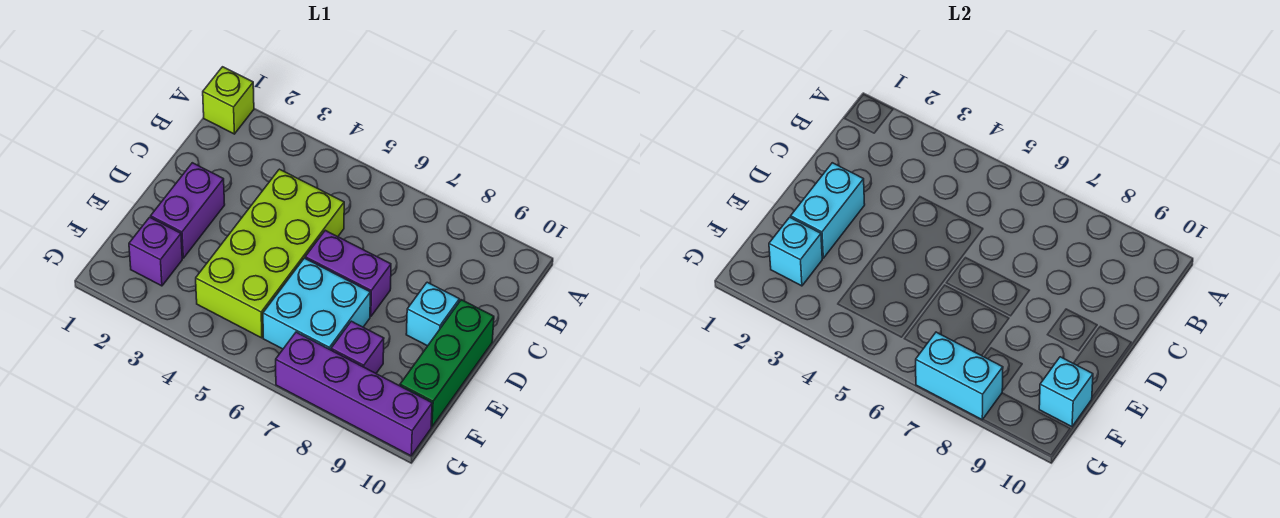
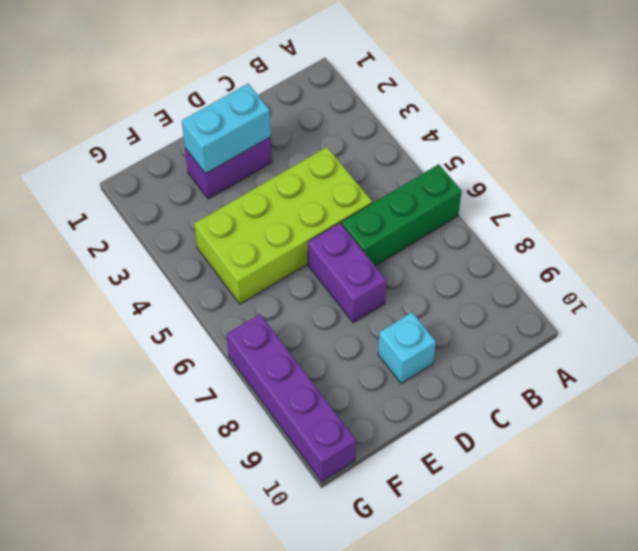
green 1x3 brick [342,164,462,266] -> green 1x3 brick moved to [400,300,494,427]
none -> lime 1x1 brick [203,67,254,134]
none -> cyan 2x2 brick [263,258,370,350]
none -> purple 1x1 brick [129,217,182,286]

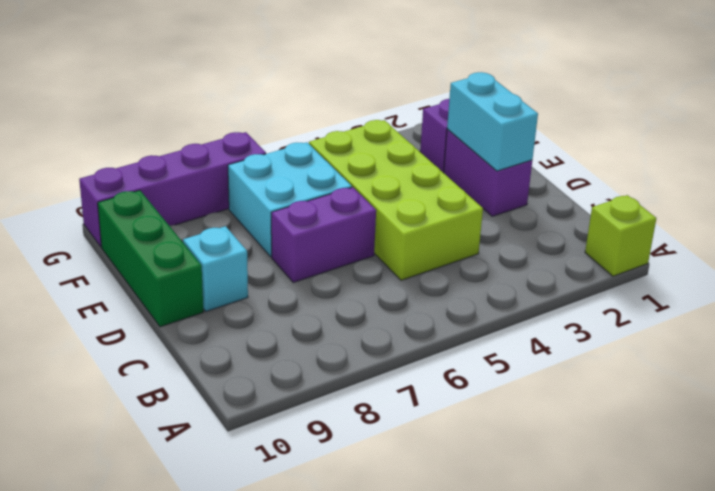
none -> purple 1x1 brick [331,321,384,373]
none -> cyan 1x1 brick [769,217,822,286]
none -> cyan 1x1 brick [1039,357,1093,427]

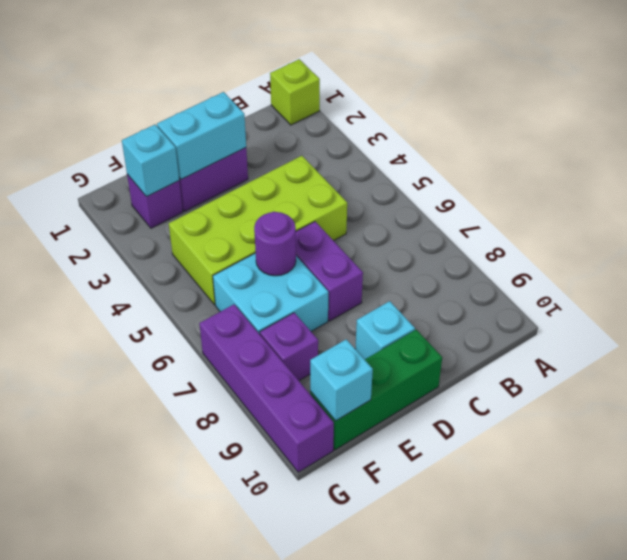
purple 1x1 round brick [254,212,296,276] -> none
none -> cyan 1x2 brick [916,332,1003,420]

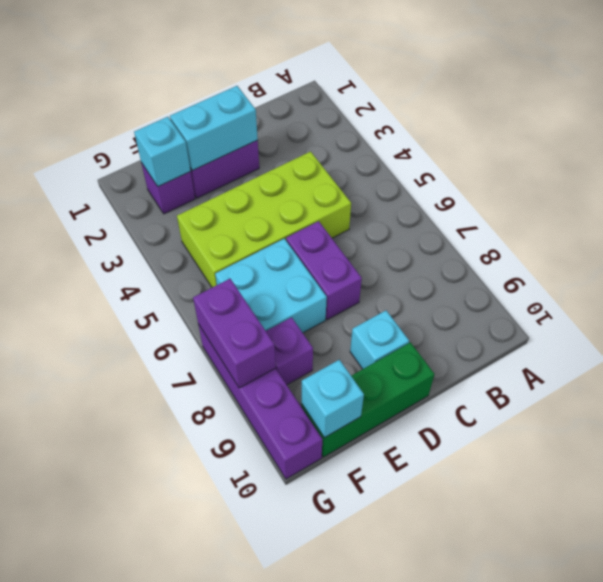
purple 1x2 brick [193,279,276,388] -> cyan 1x2 brick [916,332,1003,420]
none -> lime 1x1 brick [203,67,254,134]

